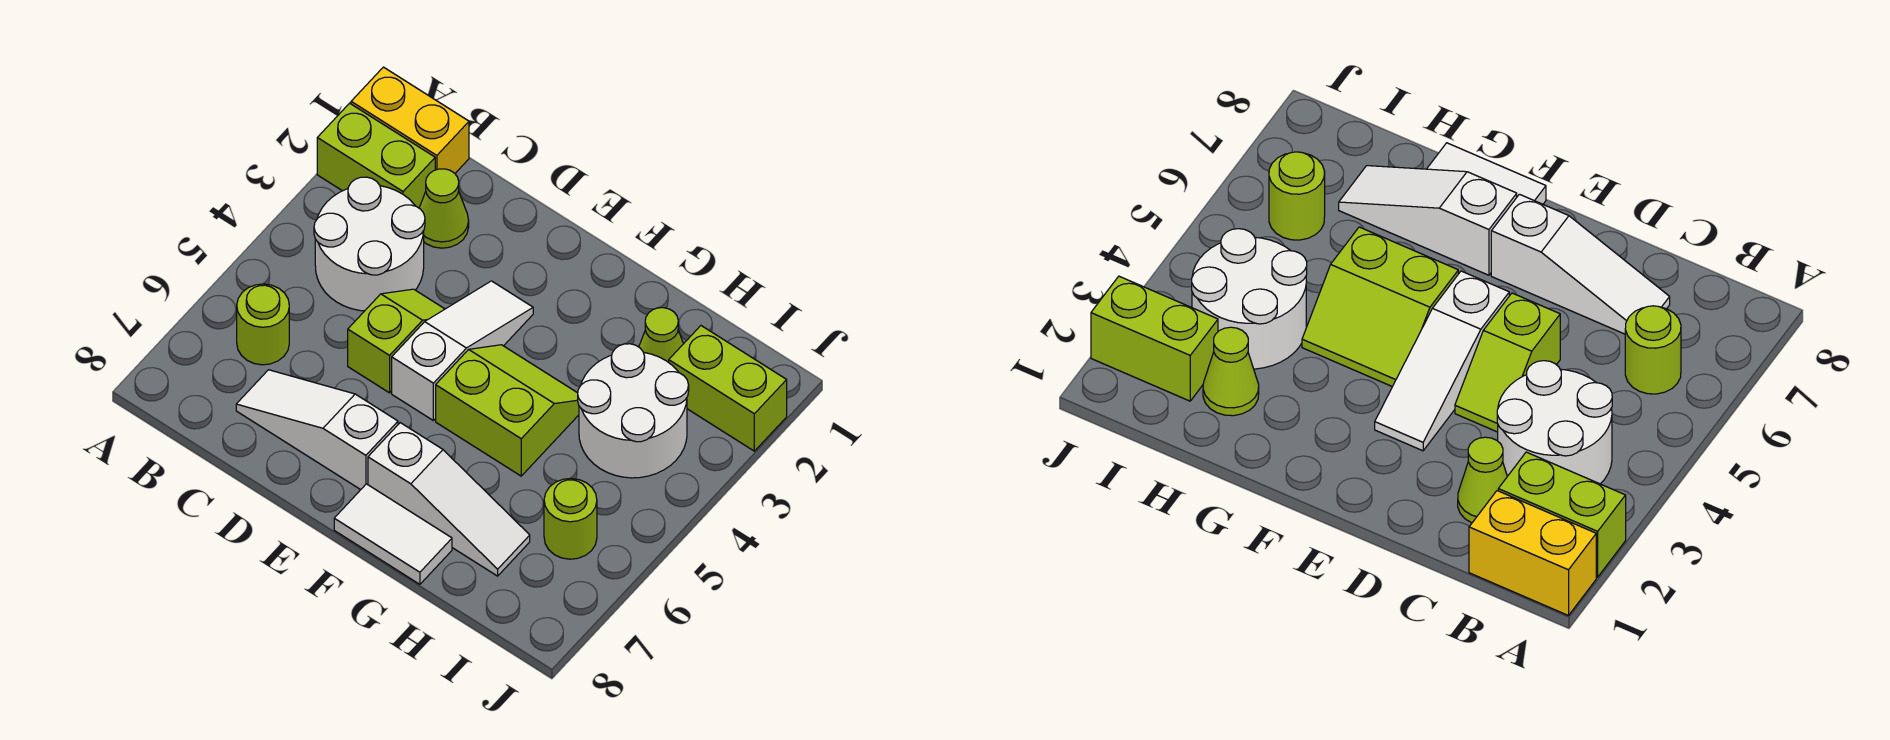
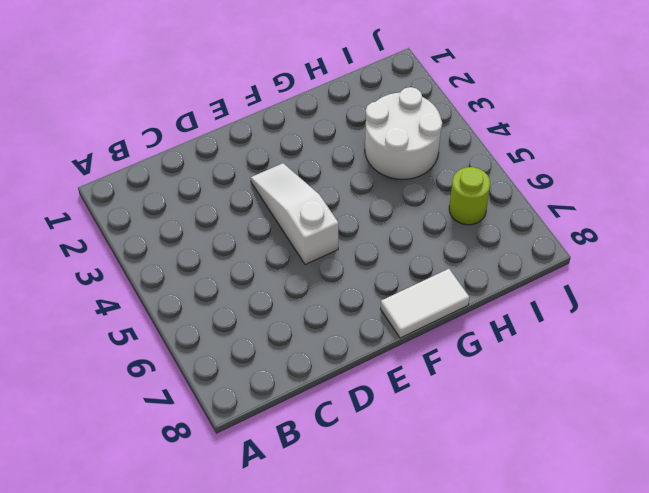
none -> yellow 1x2 brick [351,67,469,173]
none -> lime 1x2 brick [317,103,435,208]
none -> white 2x2 round brick [314,177,425,311]

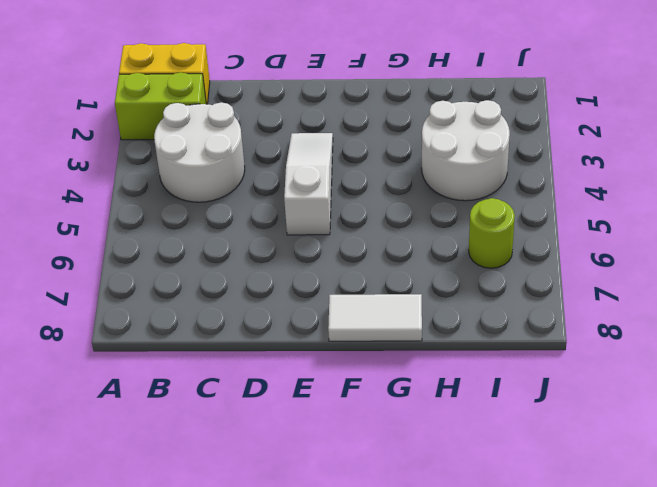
none -> lime 1x1 round brick [237,284,289,365]
none -> lime 1x1 cone [419,169,469,248]
none -> white 1x3 slope [236,370,398,490]

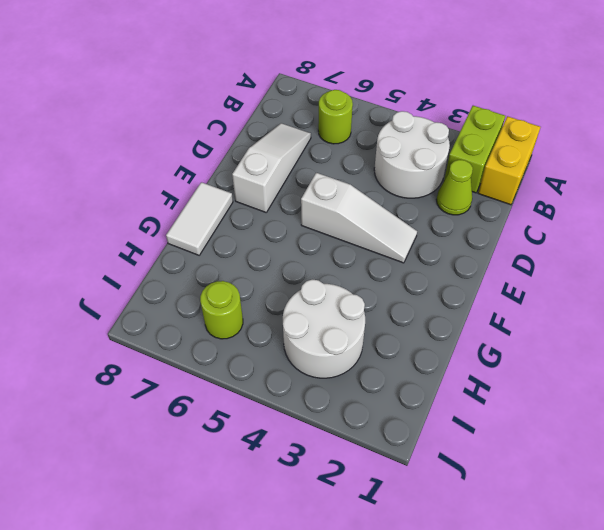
none -> lime 1x2 slope [348,289,445,393]
none -> lime 2x2 slope [436,345,579,476]
none -> white 1x3 slope [368,423,530,576]

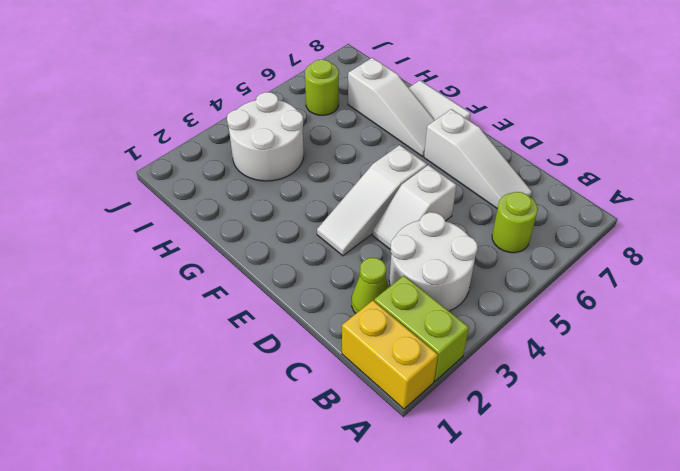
white 1x2 slope [373,165,456,250] -> lime 1x2 slope [348,289,445,393]
white 1x3 slope [348,58,435,156] -> white 1x3 slope turned to [368,423,530,576]
none -> lime 2x2 slope [436,345,579,476]
none -> lime 1x1 cone [639,308,683,362]
none -> lime 1x2 brick [669,326,787,451]

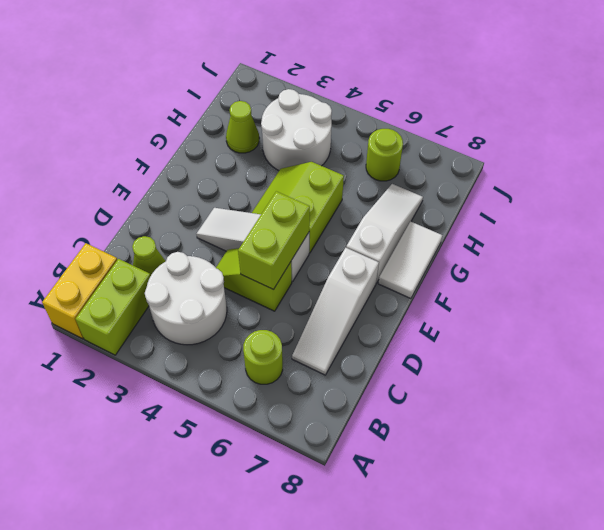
lime 1x2 brick [238,191,310,290] -> lime 1x2 brick moved to [669,326,787,451]

